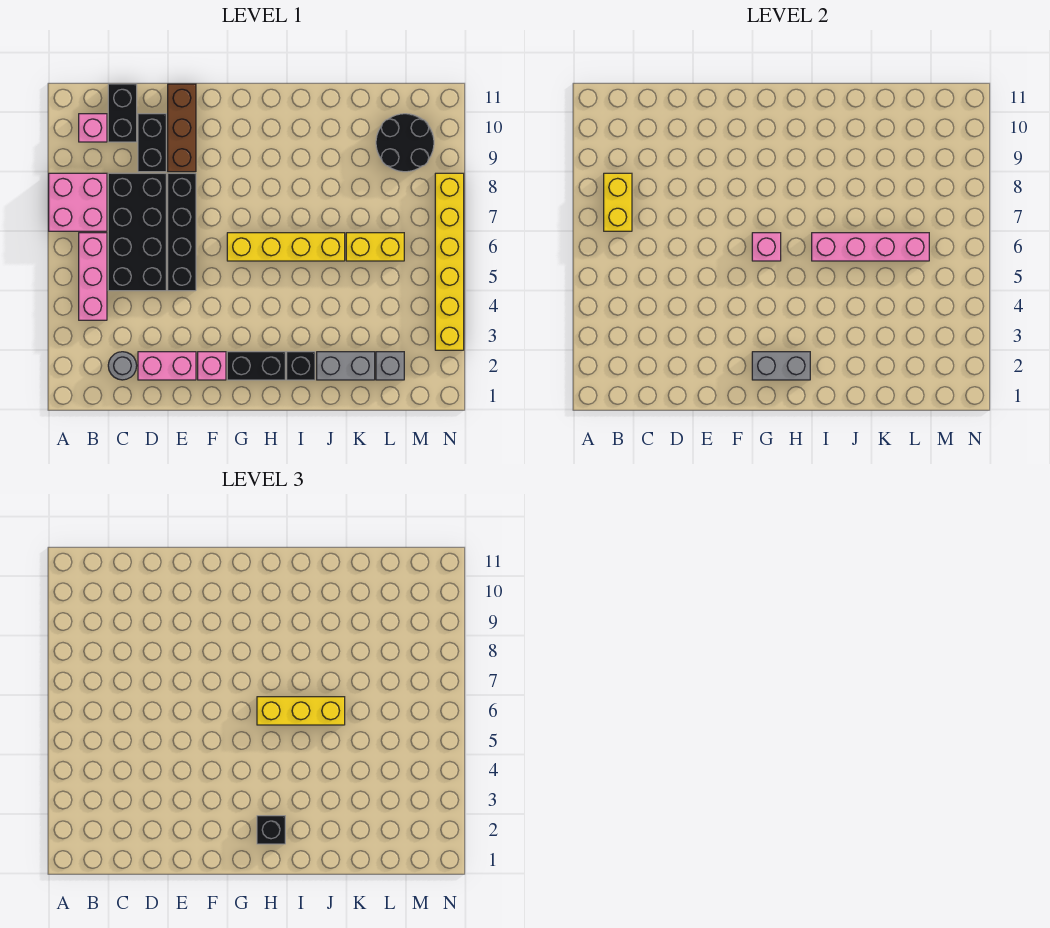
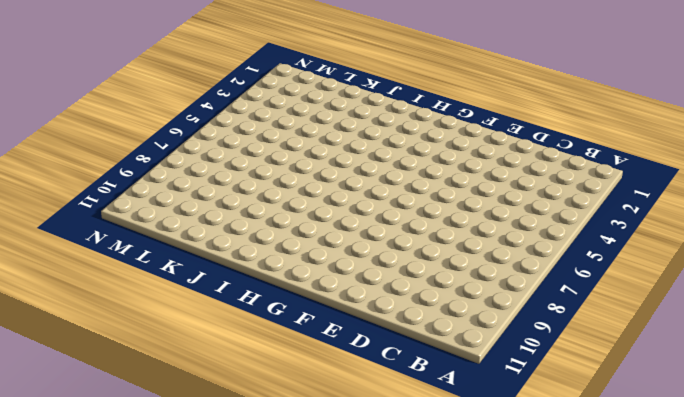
none -> pink 2x2 brick [49,173,107,231]
none -> pink 1x3 brick [79,233,107,320]
none -> pink 1x1 brick [79,114,107,142]

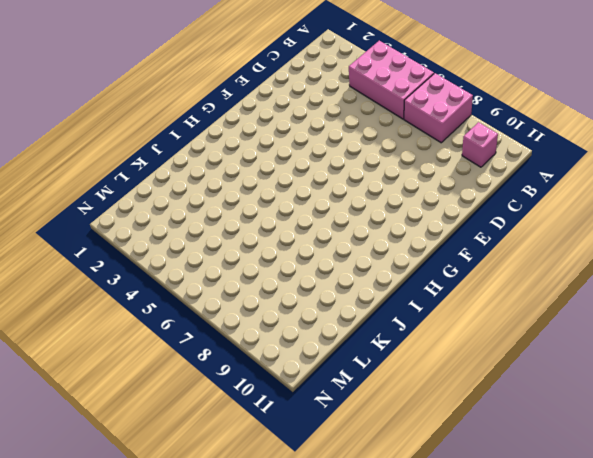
pink 2x3 brick [349,41,434,119] -> pink 1x3 brick [79,233,107,320]
none -> grey 1x1 round brick [108,352,137,380]
none -> black 2x4 brick [108,173,166,291]
none -> black 1x2 brick [108,84,137,142]

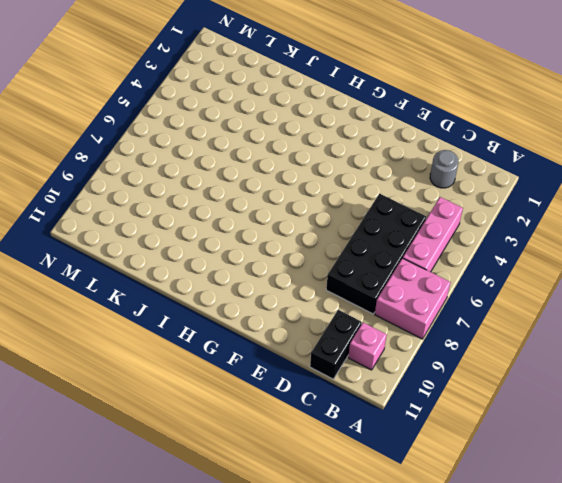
none -> pink 1x2 brick [138,352,196,380]
none -> black 1x2 brick [138,114,166,172]
none -> black 1x4 brick [168,173,196,291]

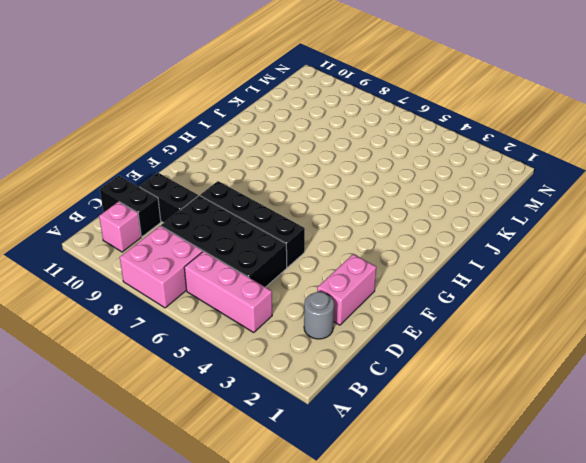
none -> brown 1x3 brick [168,84,196,172]
none -> pink 1x1 brick [198,352,226,380]
none -> black 1x2 brick [227,352,285,380]

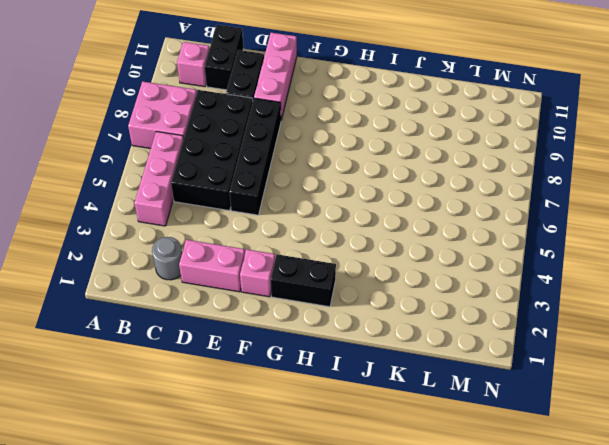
pink 1x3 brick [254,33,297,120] -> brown 1x3 brick [168,84,196,172]
none -> yellow 1x4 brick [227,233,345,261]
none -> black 1x1 brick [287,352,315,380]
none -> grey 1x2 brick [317,352,375,380]

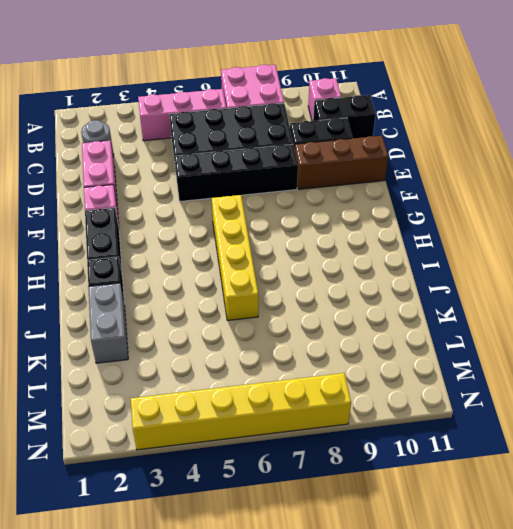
none -> yellow 1x2 brick [346,233,404,261]
none -> grey 1x1 brick [376,352,404,380]
none -> black 2x2 round brick [376,114,434,172]

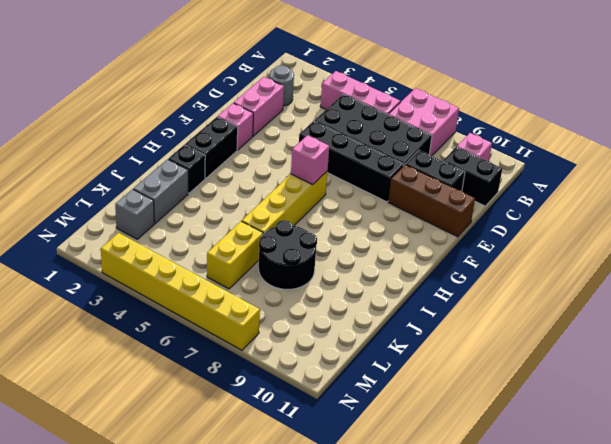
black 2x2 round brick [258,220,317,289] -> black 2x2 round brick moved to [376,114,434,172]
none -> yellow 1x2 brick [604,173,632,231]
none -> grey 1x2 brick [752,352,810,380]
none -> pink 1x4 brick [812,233,929,261]

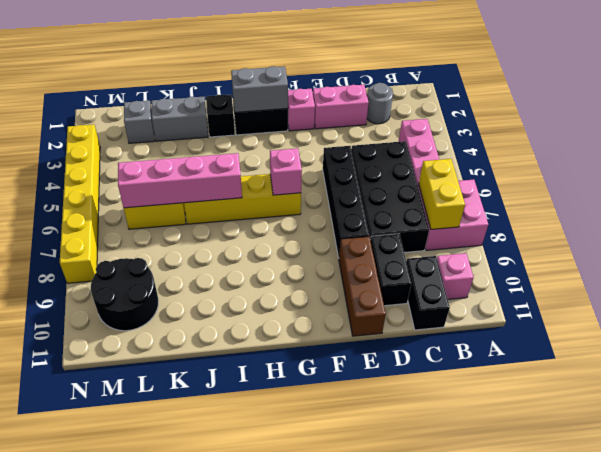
none -> black 1x1 brick [257,816,285,844]
none -> yellow 1x3 brick [257,697,345,725]

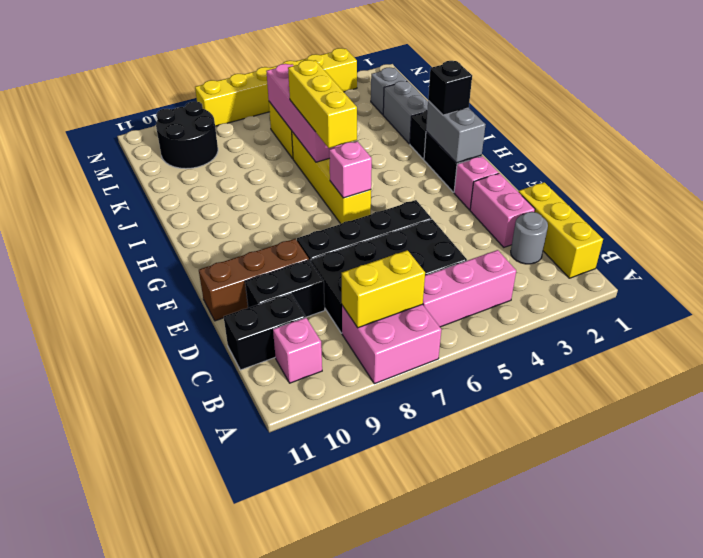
yellow 1x3 brick [519,182,603,278] -> none

